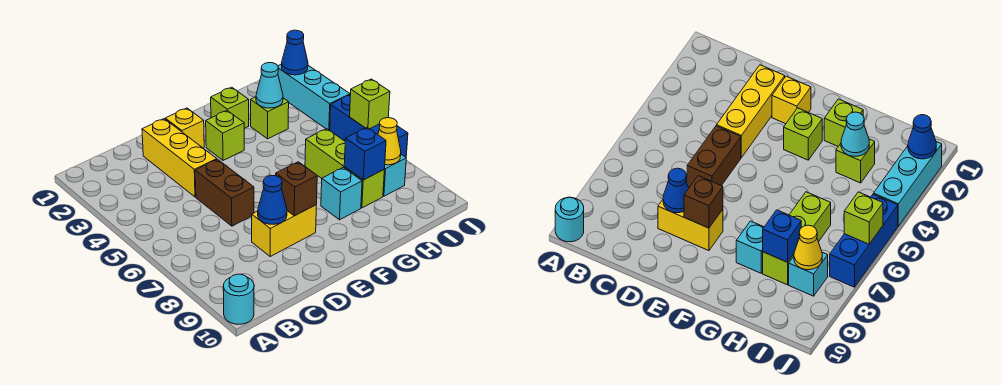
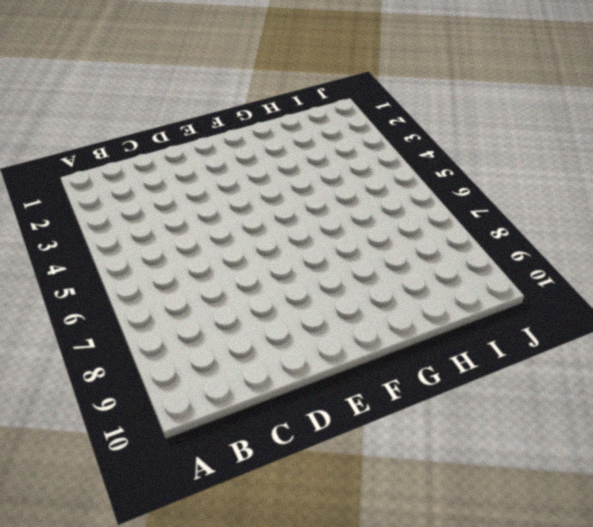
none -> cyan 1x1 round brick [223,274,254,324]
none -> yellow 1x3 brick [142,119,217,197]
none -> brown 1x2 brick [195,159,254,226]

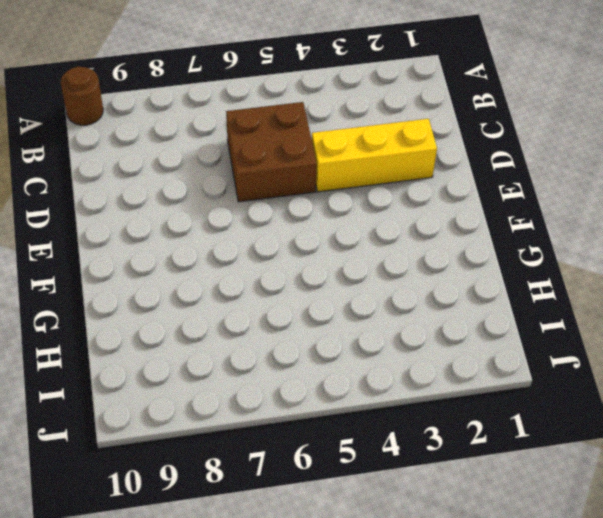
brown 1x1 round brick [61,67,103,125] -> cyan 1x1 round brick [223,274,254,324]
brown 2x2 brick [226,102,317,202] -> brown 1x2 brick [195,159,254,226]
none -> yellow 1x2 brick [252,205,316,257]
none -> yellow 1x1 brick [165,108,204,148]
none -> lime 1x1 brick [206,111,244,160]

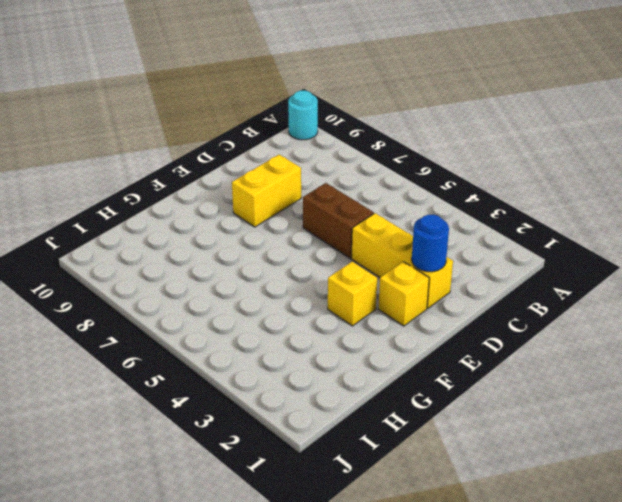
blue 1x1 round brick [412,215,449,272] -> none
yellow 1x1 brick [328,262,377,326] -> lime 1x1 brick [206,111,244,160]
none -> lime 1x1 brick [211,87,249,128]
none -> cyan 1x1 brick [321,167,362,220]
none -> lime 1x1 brick [251,97,289,139]

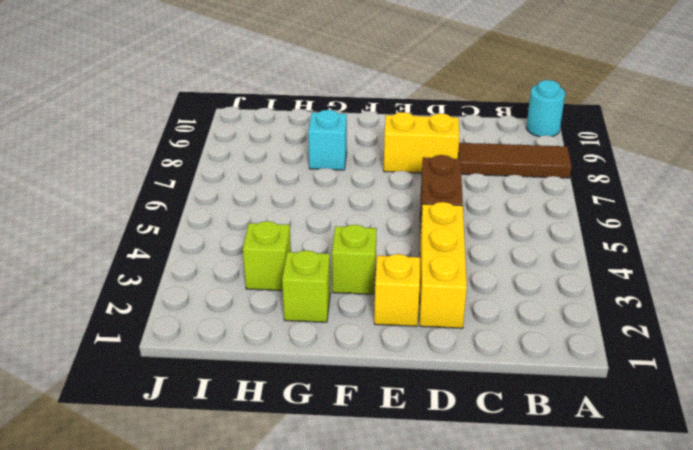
brown 1x3 tile [458,143,572,178] -> none
none -> lime 1x3 brick [305,129,384,208]
none -> cyan 1x1 brick [383,154,406,196]
none -> cyan 1x3 brick [278,64,350,131]

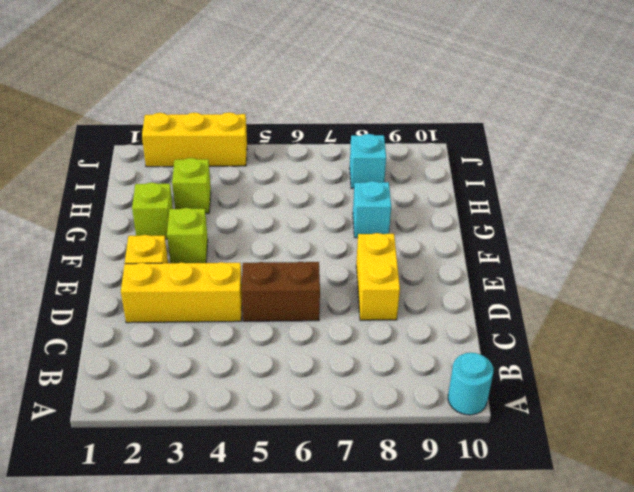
yellow 1x3 brick [142,112,247,167] -> cyan 1x3 brick [278,64,350,131]
none -> lime 1x3 brick [305,129,384,208]
none -> blue 1x3 brick [330,95,408,157]
none -> blue 1x1 cone [258,175,287,224]

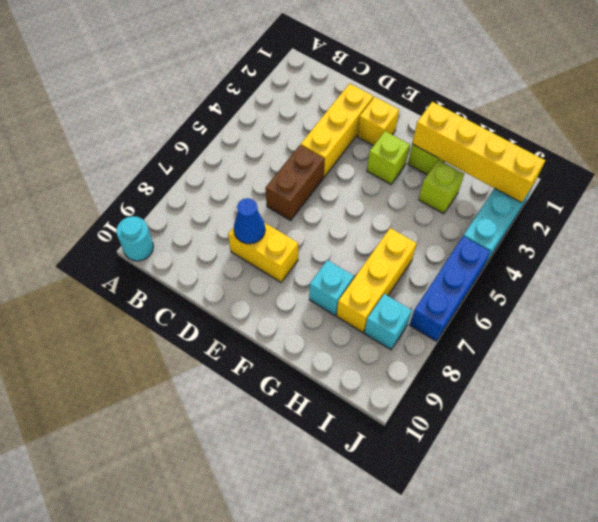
yellow 1x4 brick [412,102,545,203] -> blue 1x1 cone [282,30,308,75]
yellow 1x3 brick [337,228,417,333] -> lime 1x3 brick [305,129,384,208]
none -> brown 1x1 brick [276,162,317,216]
none -> cyan 1x1 cone [256,63,283,108]
none -> blue 1x1 brick [344,128,386,180]

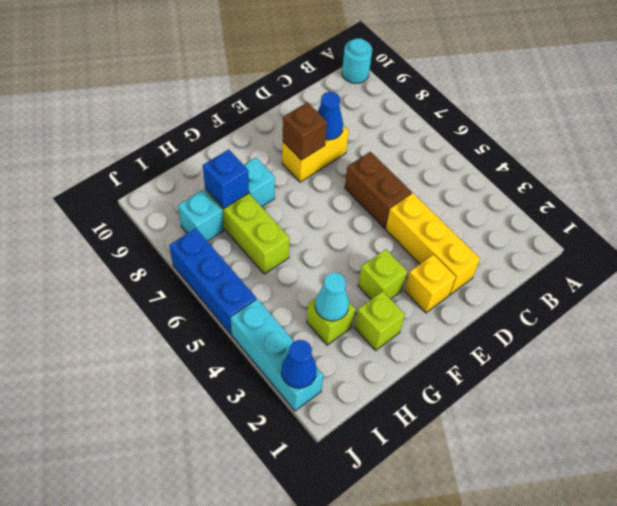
none -> yellow 1x1 cone [378,118,401,165]
none -> lime 1x1 brick [350,79,390,129]

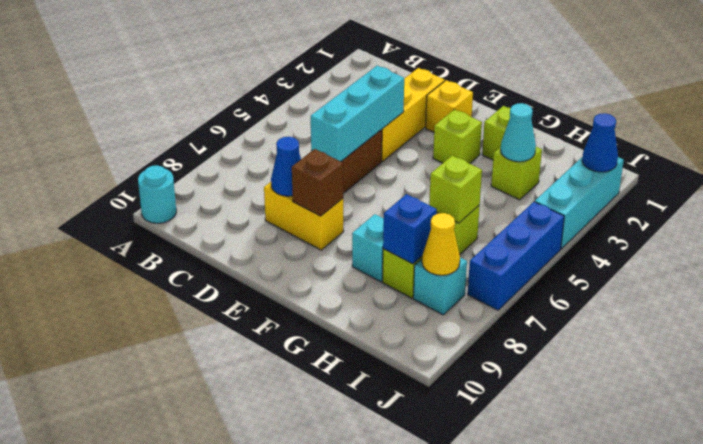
cyan 1x3 brick [311,66,404,161] -> none
lime 1x1 brick [429,156,482,223] -> lime 1x1 brick moved to [350,79,390,129]

